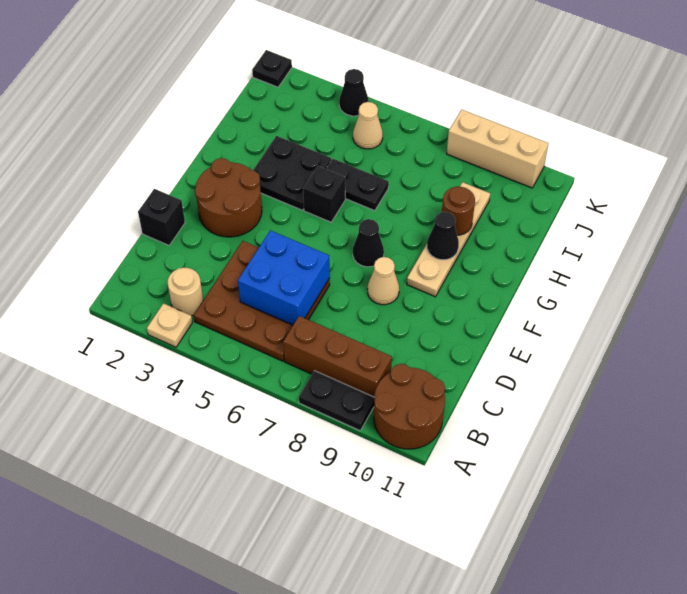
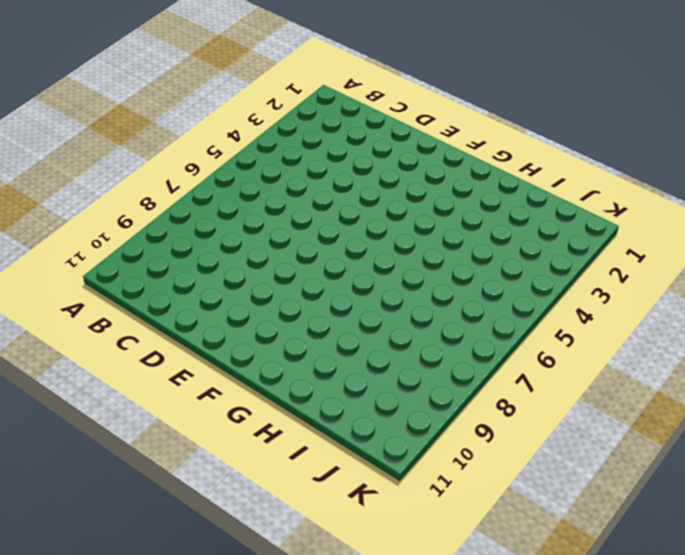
none -> tan 1x1 plate [147,303,193,347]
none -> black 1x2 plate [299,371,375,431]
none -> brown 2x2 round brick [374,364,445,449]

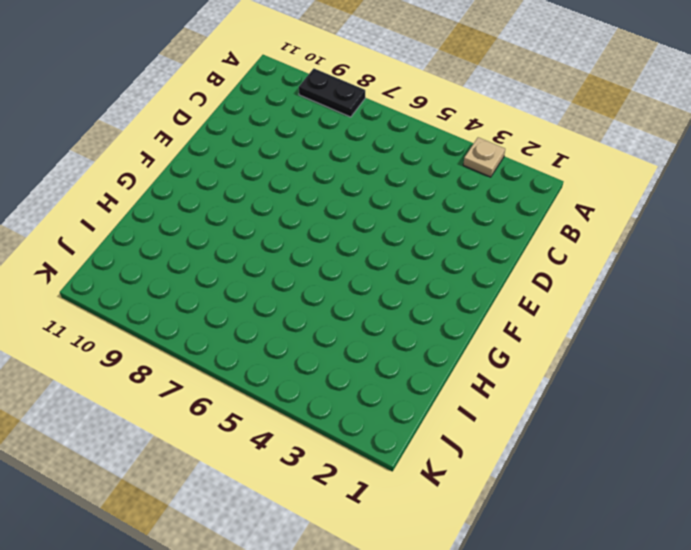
none -> brown 2x2 round brick [374,364,445,449]
none -> tan 1x1 round brick [168,268,203,316]
none -> brown 3x3 plate [194,241,330,361]

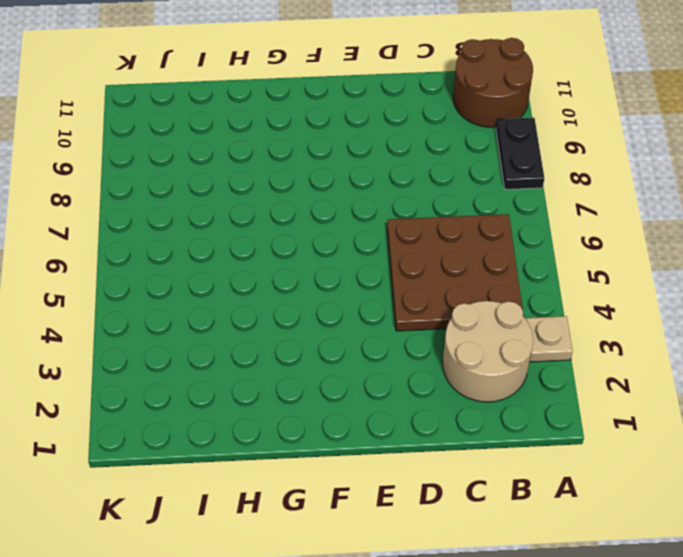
tan 2x2 round brick [443,301,533,402] -> tan 1x1 round brick [168,268,203,316]
none -> brown 1x3 brick [283,316,392,397]
none -> black 1x1 brick [138,189,185,245]
none -> brown 2x2 round brick [195,158,262,237]

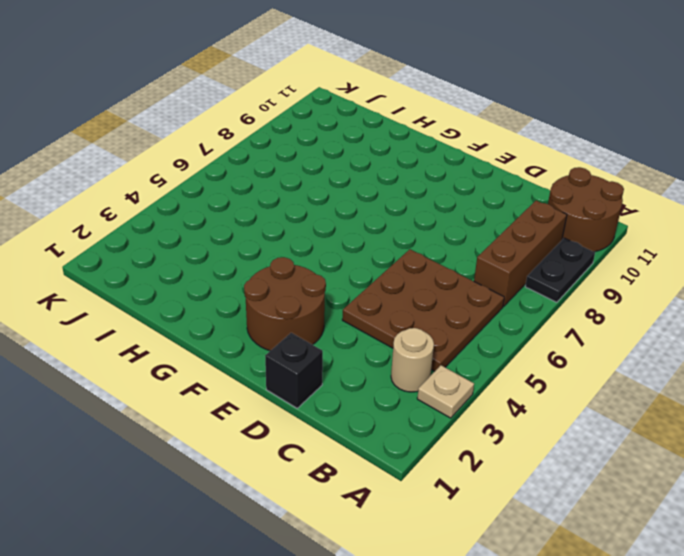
none -> tan 1x1 cone [367,257,399,305]
none -> black 1x1 cone [353,219,384,267]
none -> tan 1x4 plate [407,182,490,297]

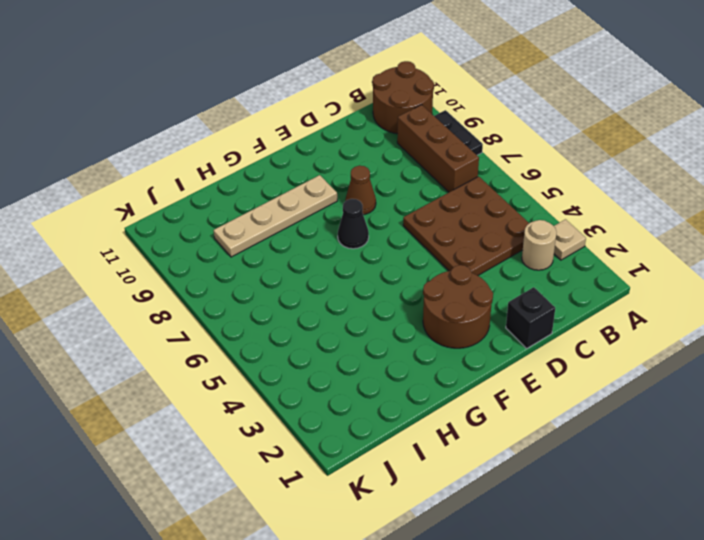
brown 1x1 cone [345,166,376,215] -> tan 1x1 cone [367,257,399,305]
none -> black 2x2 plate [253,136,331,210]
none -> black 1x1 brick [303,166,345,222]
none -> black 1x2 plate [326,159,389,211]

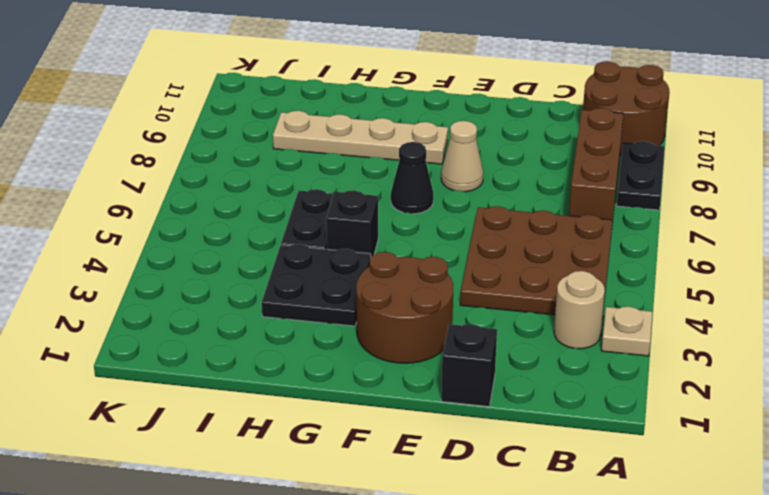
none -> tan 1x1 cone [353,102,383,149]
none -> black 1x1 plate [252,50,292,87]
none -> black 1x1 cone [339,69,368,116]

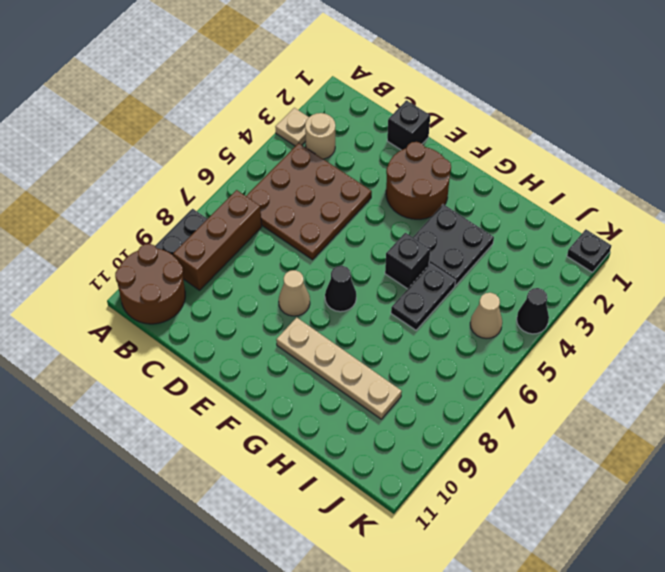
none -> tan 1x3 brick [447,109,549,188]
none -> blue 2x2 brick [238,230,330,325]
none -> black 1x1 cone [427,212,459,260]

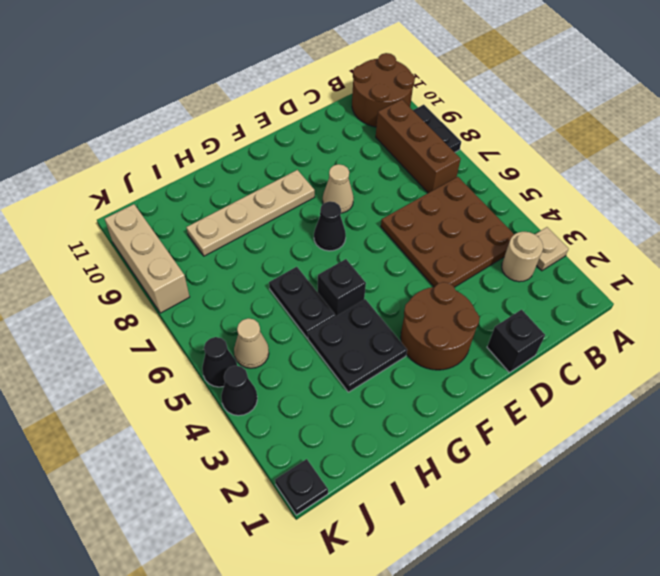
black 1x1 cone [202,337,237,387] -> black 1x1 cone moved to [427,212,459,260]
none -> blue 2x2 brick [238,230,330,325]
none -> brown 1x1 round brick [442,187,475,235]

